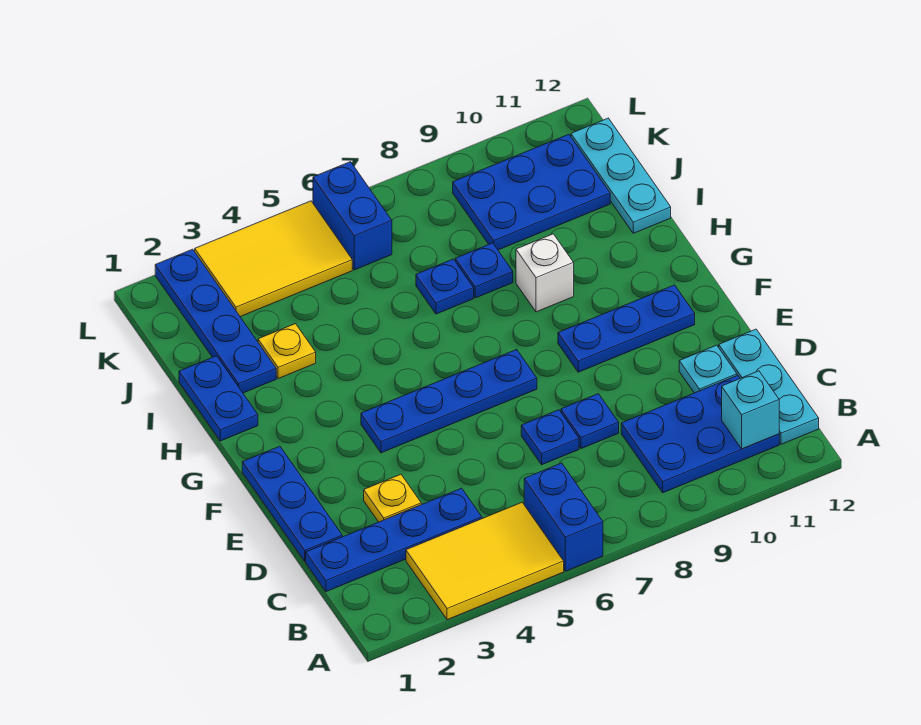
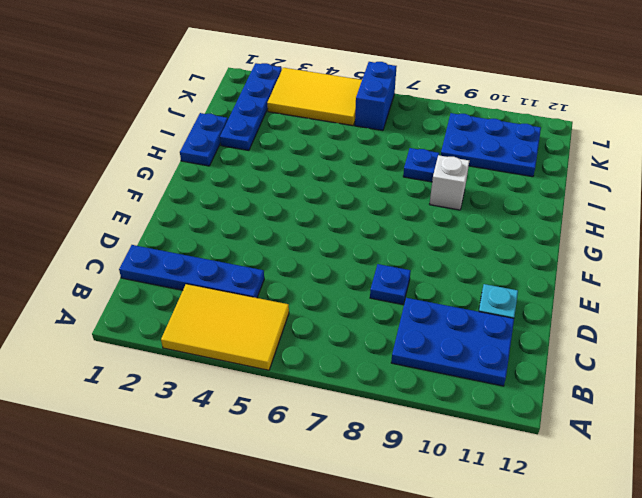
none -> blue 1x2 brick [524,463,603,571]
none -> cyan 1x3 plate [719,329,819,444]
none -> blue 1x3 plate [242,446,342,561]

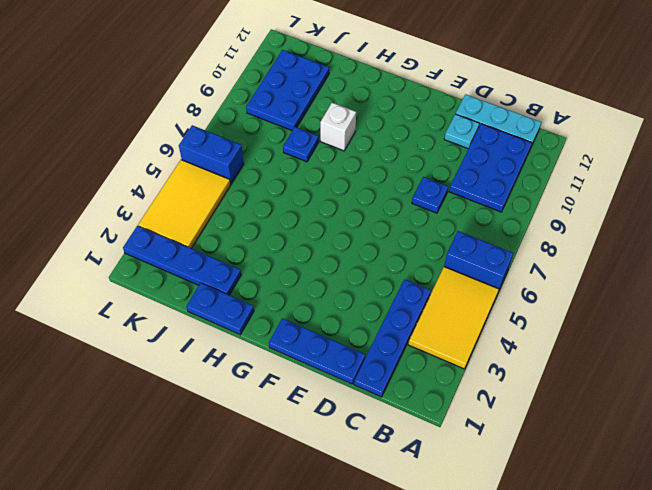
none -> yellow 1x1 plate [364,474,421,522]
none -> blue 1x1 plate [521,410,579,465]
none -> blue 1x4 plate [361,349,537,453]

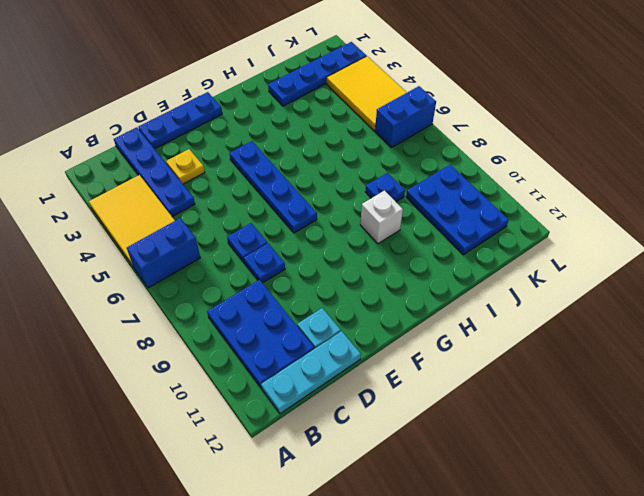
none -> blue 1x3 plate [558,285,695,372]
none -> blue 1x2 plate [179,356,258,441]
none -> yellow 1x1 plate [258,324,316,379]

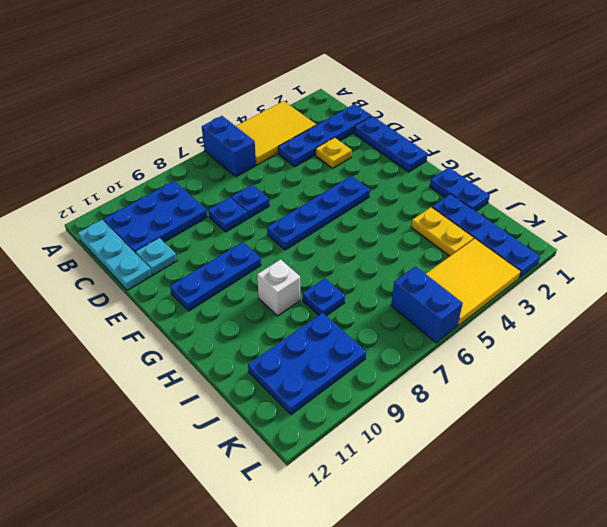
yellow 1x2 plate [411,207,474,256] -> yellow 1x1 plate [258,324,316,379]
none -> blue 1x1 plate [416,259,474,314]
none -> cyan 1x3 plate [571,118,671,233]
none -> cyan 1x1 brick [722,371,779,449]

